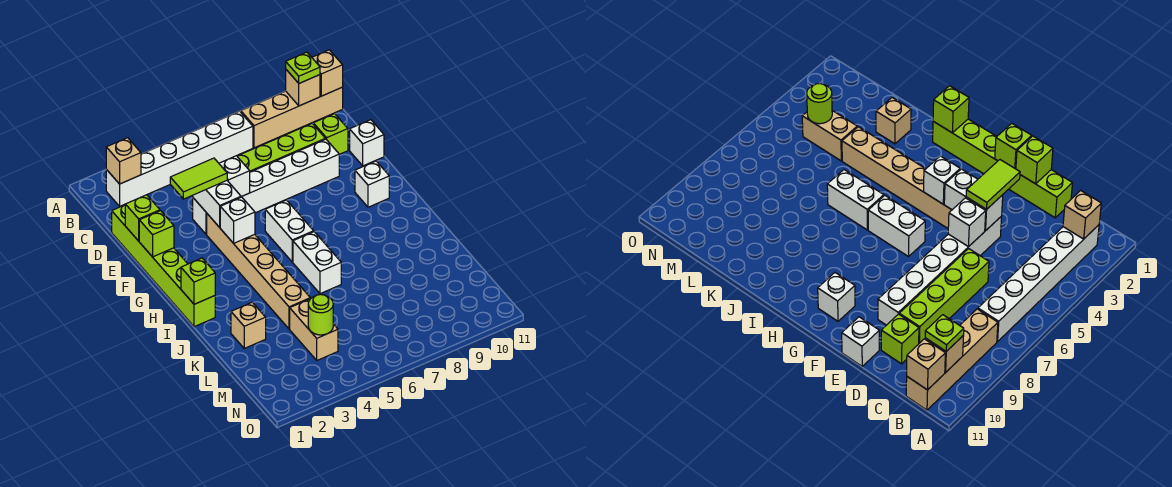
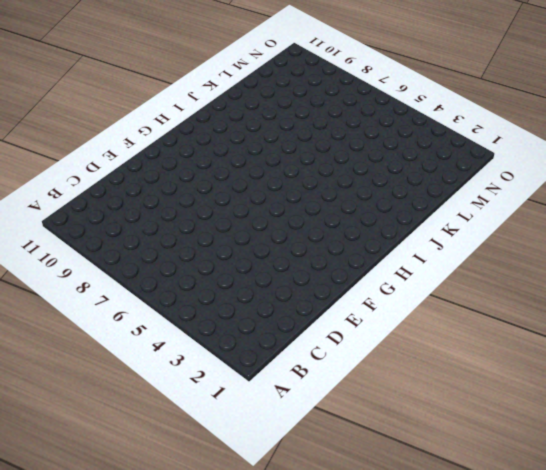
none -> white 1x6 brick [106,111,253,206]
none -> tan 1x4 brick [240,87,343,148]
none -> lime 1x6 brick [112,205,215,327]

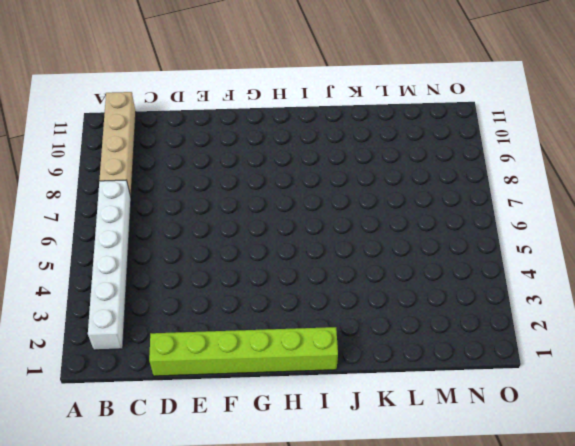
none -> lime 1x4 brick [237,124,325,172]
none -> lime 1x1 brick [313,114,348,154]
none -> white 1x6 brick [193,139,339,234]

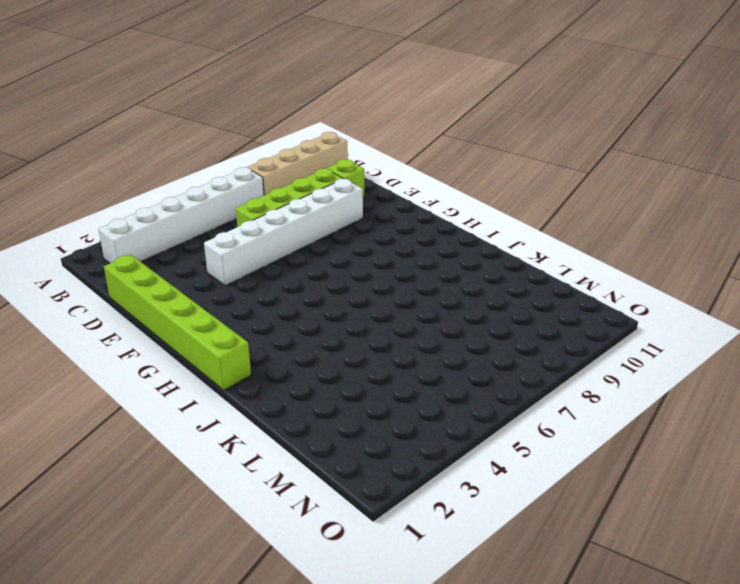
none -> white 1x1 brick [350,120,384,166]
none -> tan 1x6 brick [207,214,310,329]
none -> white 1x2 brick [265,200,314,262]

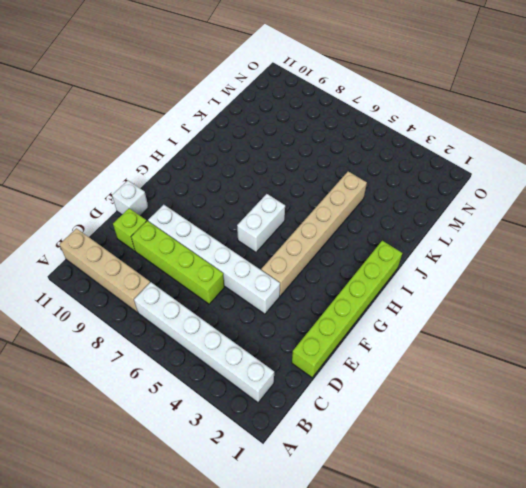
none -> white 1x1 brick [355,161,389,207]
none -> white 1x2 brick [293,232,341,294]
none -> tan 1x1 brick [231,302,266,348]

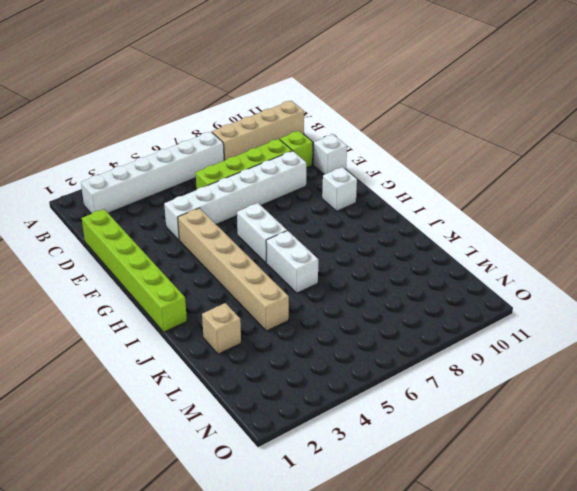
none -> tan 1x2 brick [290,299,338,360]
none -> tan 1x1 brick [106,138,141,184]
none -> tan 1x1 brick [286,70,320,106]

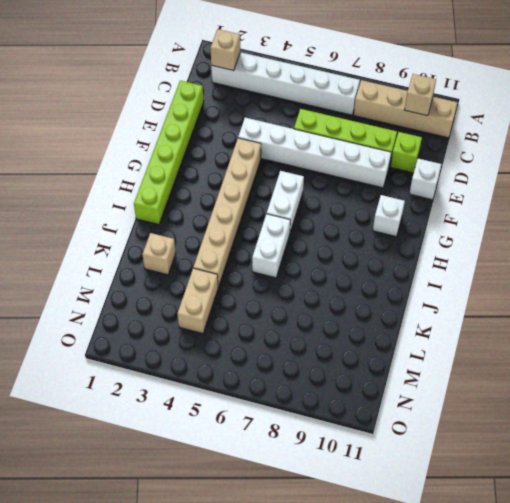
none -> tan 1x1 brick [312,50,343,96]
none -> lime 1x1 brick [125,195,160,241]
none -> white 1x2 brick [193,181,241,227]

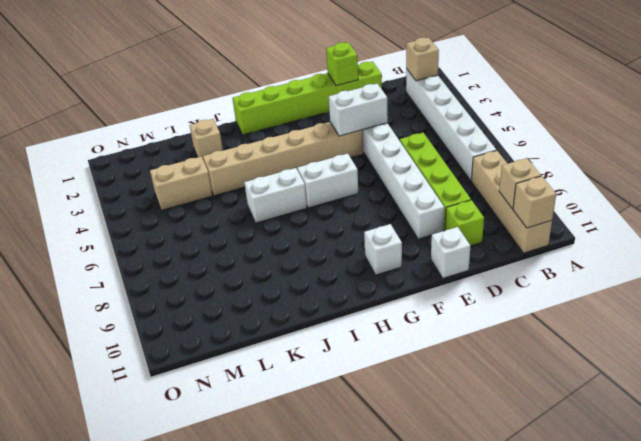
none -> white 1x1 brick [219,156,250,197]
none -> lime 1x1 brick [139,211,174,257]
none -> white 1x1 brick [220,197,255,243]

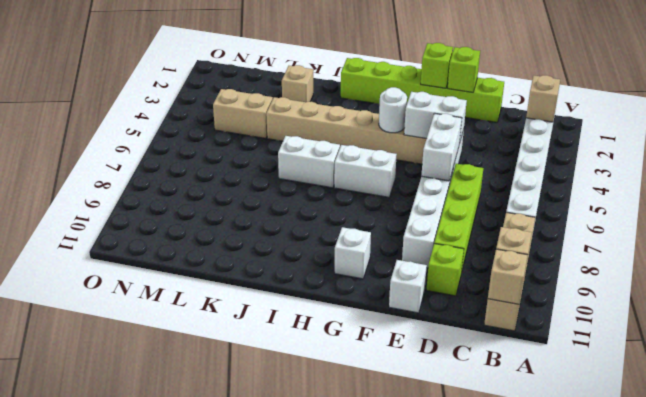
white 1x2 brick [421,113,462,181] -> white 1x1 brick [219,156,250,197]
white 1x1 round brick [379,87,407,133] -> white 1x1 brick [220,197,255,243]
none -> lime 1x1 brick [181,258,215,304]
none -> lime 1x1 round brick [308,294,333,335]
none -> lime 1x1 plate [286,52,320,83]

